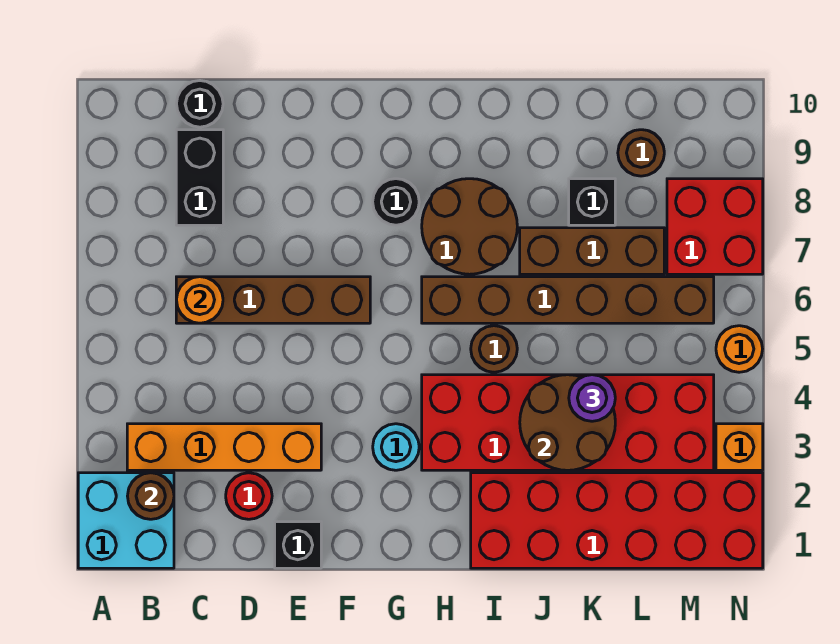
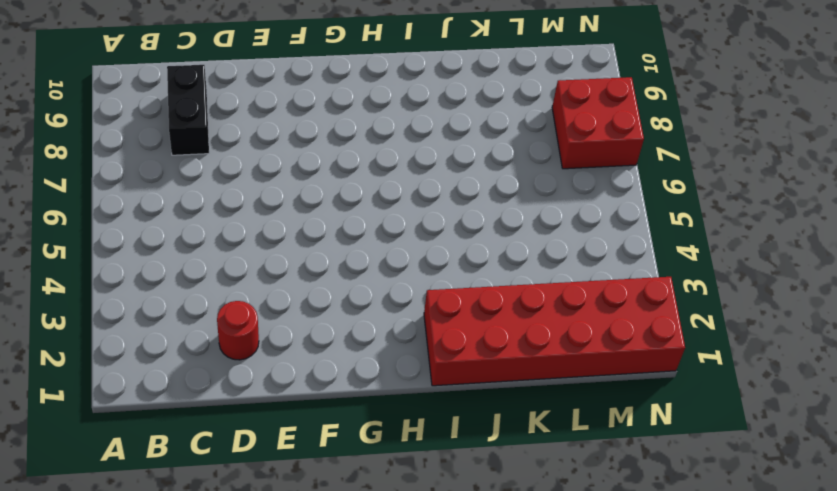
none -> cyan 2x2 brick [78,473,174,568]
none -> orange 1x4 brick [127,424,321,470]
none -> brown 1x4 brick [176,277,370,323]

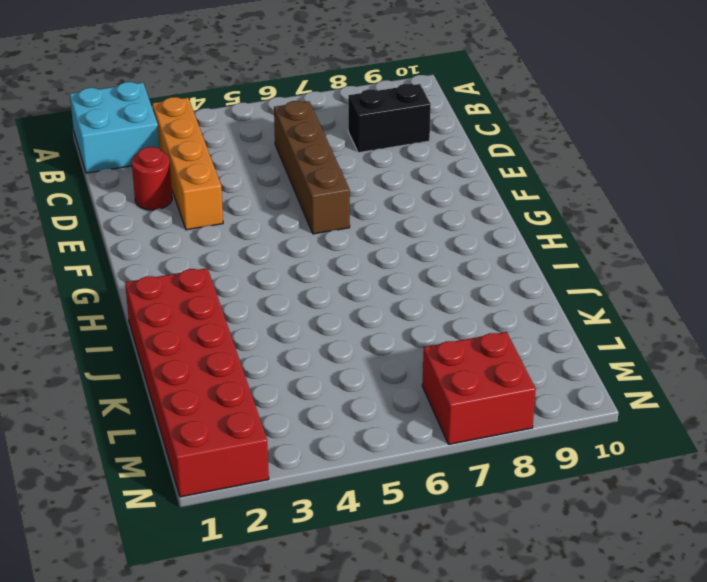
none -> black 1x1 round brick [177,81,223,127]
none -> black 1x1 brick [275,522,321,568]
none -> cyan 1x1 round brick [373,424,419,470]

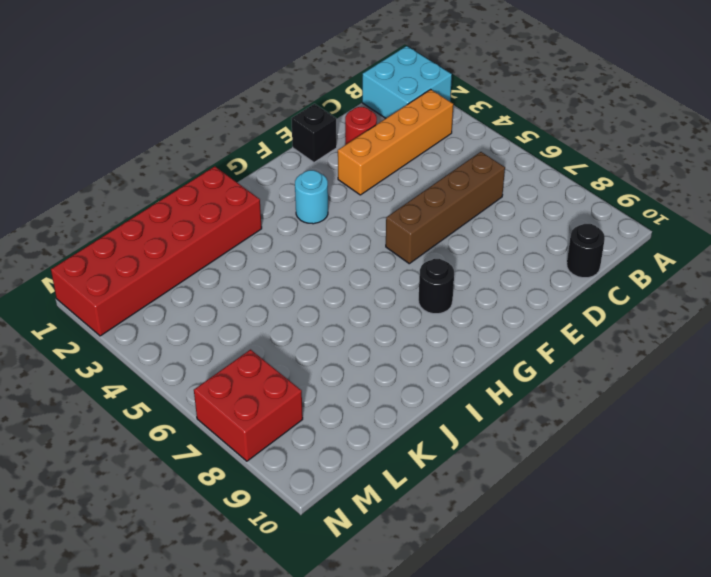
none -> black 1x2 brick [176,130,223,225]
none -> red 2x6 brick [422,375,714,470]
none -> brown 1x6 brick [422,277,714,323]

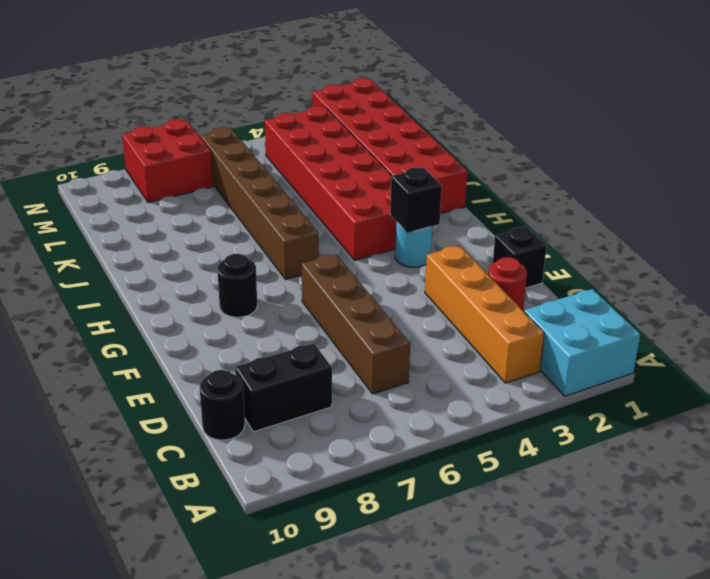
black 1x1 brick [390,167,442,233] -> black 1x1 brick moved to [569,179,615,225]
none -> brown 2x2 round brick [422,179,517,274]
none -> brown 1x1 round brick [471,326,517,372]
none -> brown 1x3 brick [520,228,664,274]

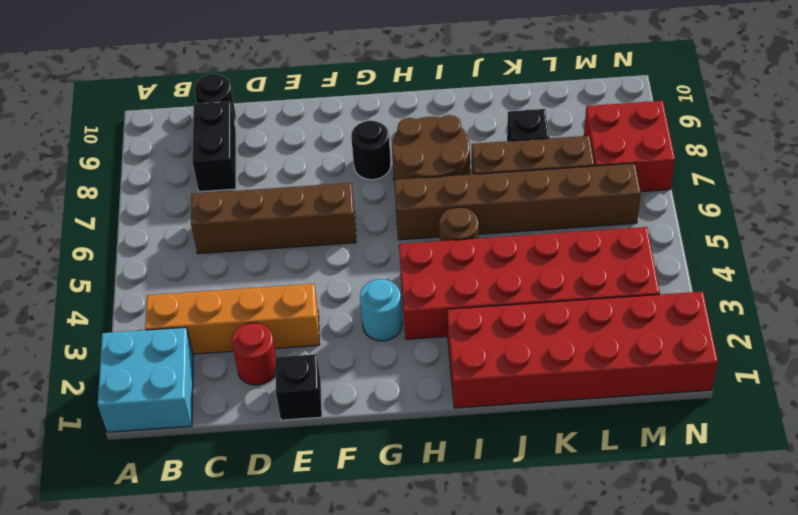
none -> brown 1x1 round brick [618,130,664,176]
none -> orange 1x1 brick [716,424,763,470]
none -> orange 1x1 round brick [716,326,762,372]

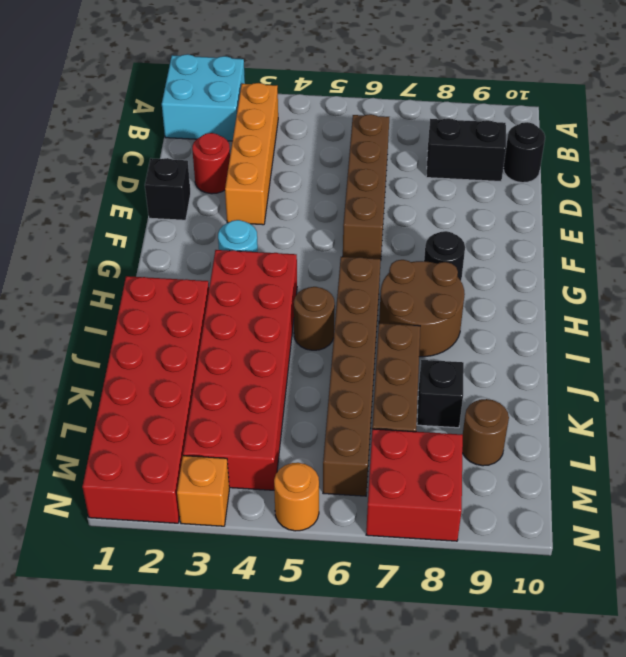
none -> brown 1x1 round brick [128,473,174,519]
none -> orange 1x1 round brick [177,277,223,323]
none -> brown 2x2 round brick [520,375,615,470]

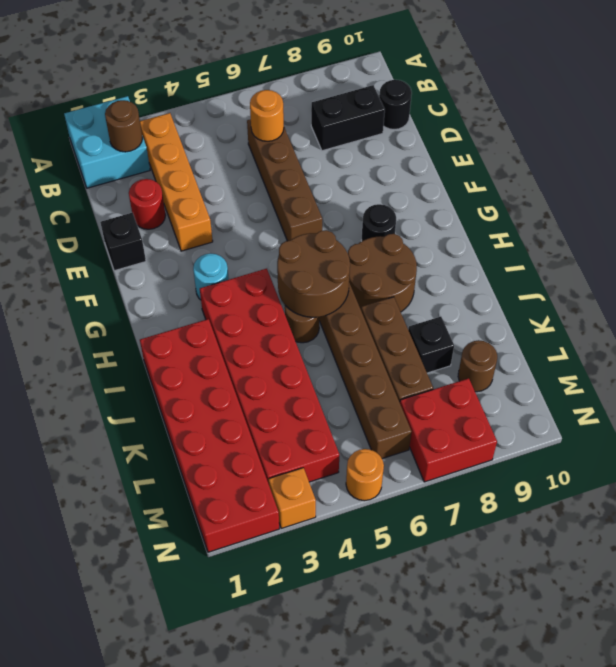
brown 2x2 round brick [277,230,350,317] -> brown 2x2 round brick moved to [520,375,615,470]
none -> purple 1x1 round brick [569,375,615,421]

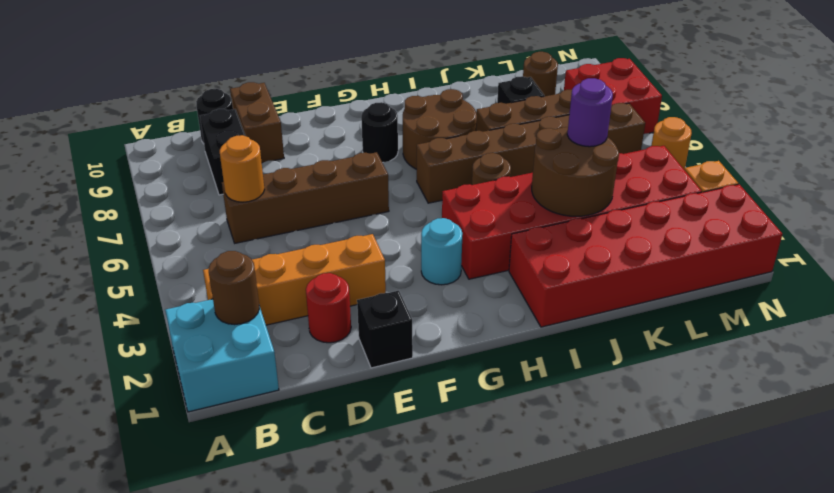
brown 1x2 brick [230,82,284,163] -> none

